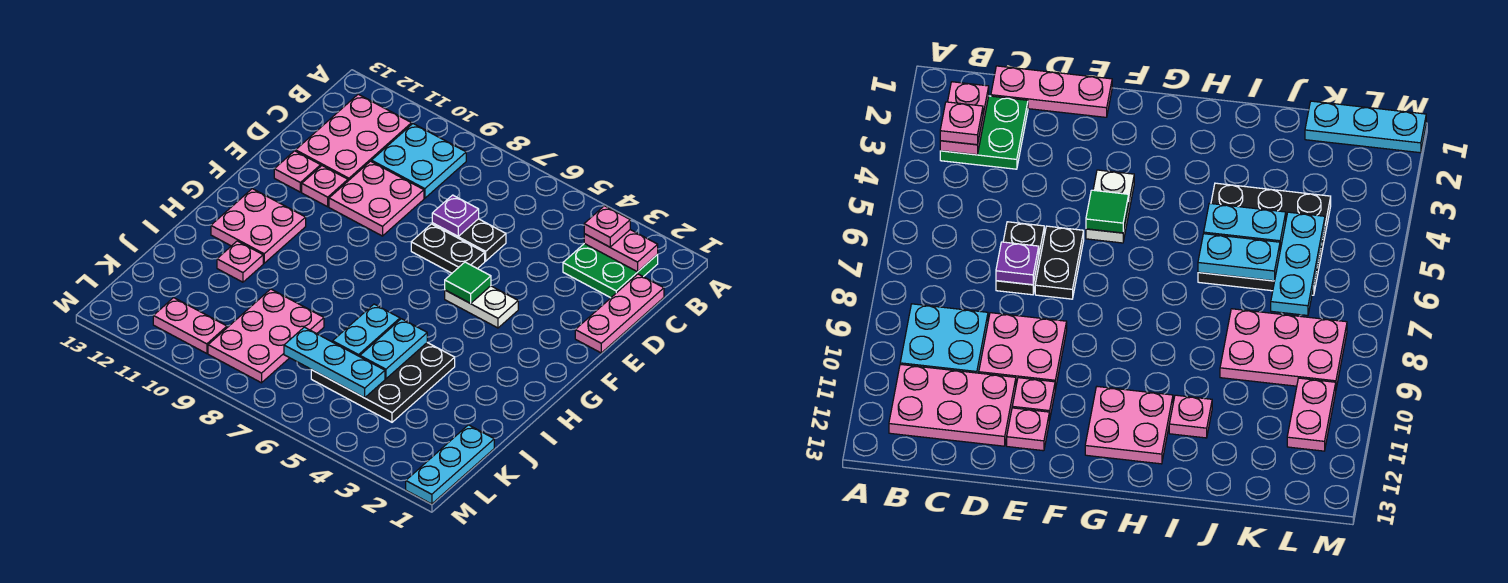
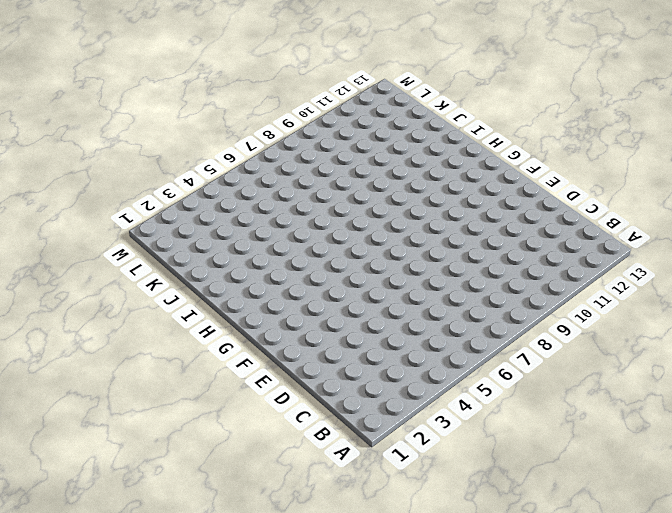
none -> green 2x2 plate [563,244,658,298]
none -> cyan 2x2 plate [372,124,466,198]
none -> pink 2x3 plate [296,94,412,181]

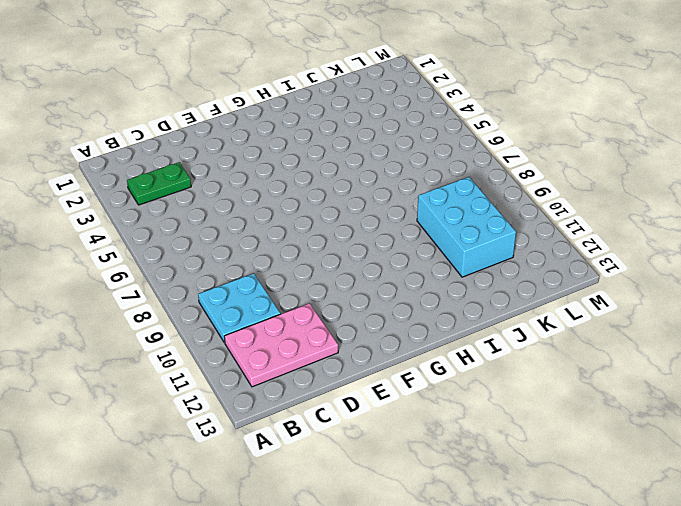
green 1x2 plate [127,162,191,205] -> green 2x2 plate [563,244,658,298]
cyan 2x3 brick [417,177,516,277] -> pink 2x3 plate [208,289,324,383]
none -> pink 1x3 plate [575,274,664,353]
none -> black 1x2 plate [432,219,506,261]
none -> pink 2x2 plate [329,161,424,236]

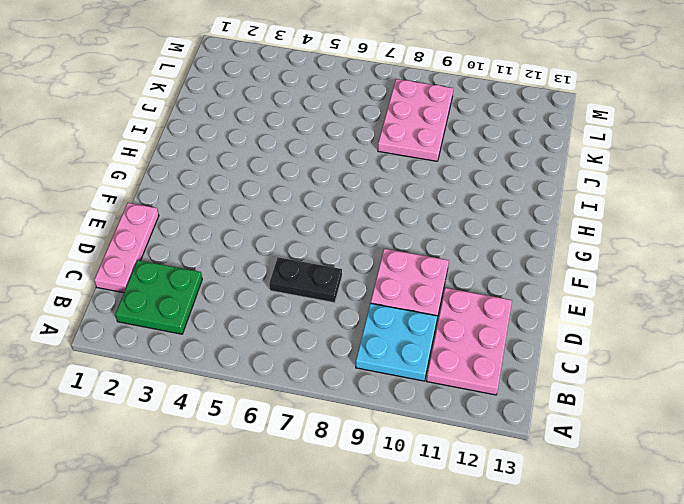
none -> black 1x2 plate [411,224,485,273]
none -> pink 1x1 plate [302,166,348,207]
none -> pink 1x1 plate [274,151,321,192]

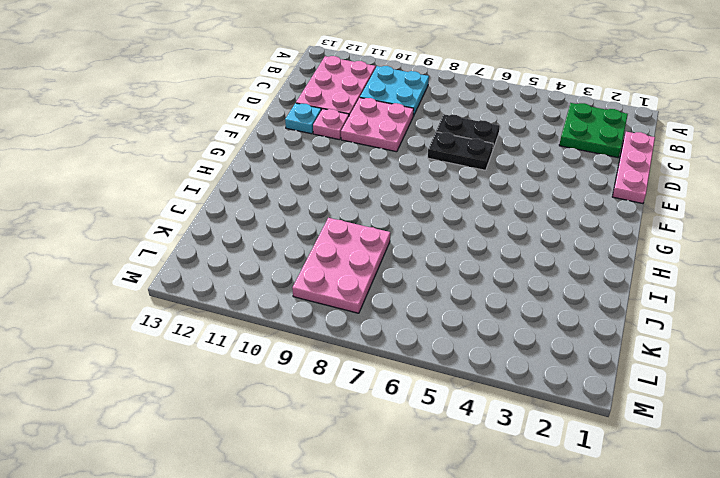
cyan 1x1 plate [285,103,321,134] -> pink 1x1 plate [274,151,321,192]
none -> white 1x2 plate [445,286,518,328]
none -> pink 2x2 plate [211,189,306,263]
none -> black 3x3 plate [311,342,455,422]

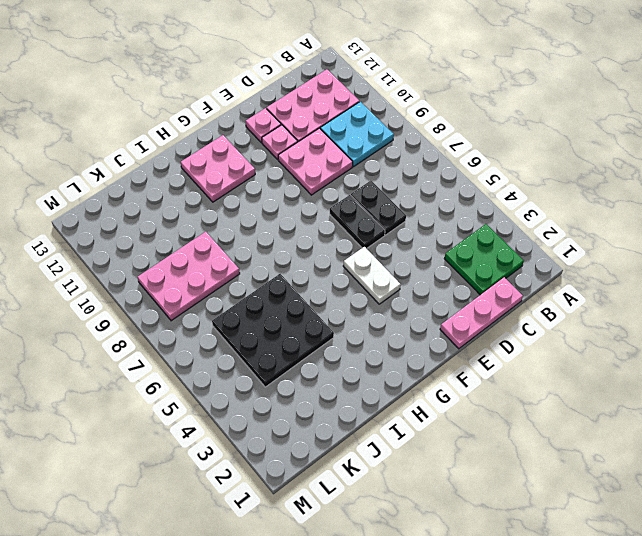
none -> pink 1x1 plate [217,241,263,282]
none -> cyan 1x3 plate [406,425,494,504]
none -> pink 1x2 plate [153,298,227,354]

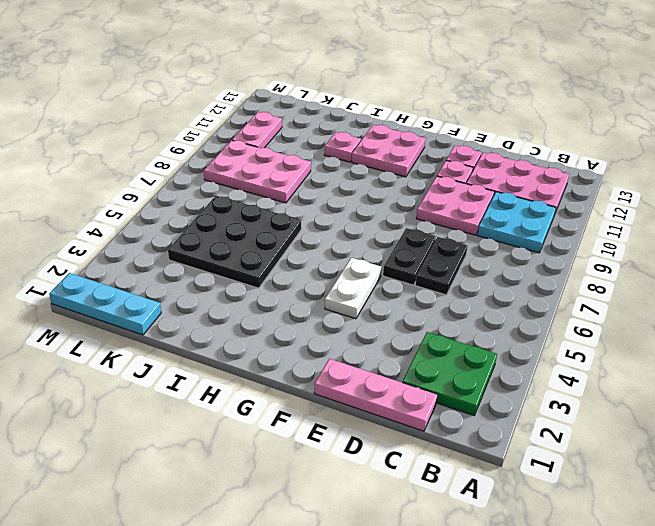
none -> pink 1x2 plate [584,230,658,272]
none -> purple 1x1 plate [432,195,479,236]
none -> green 1x1 tile [445,262,491,303]

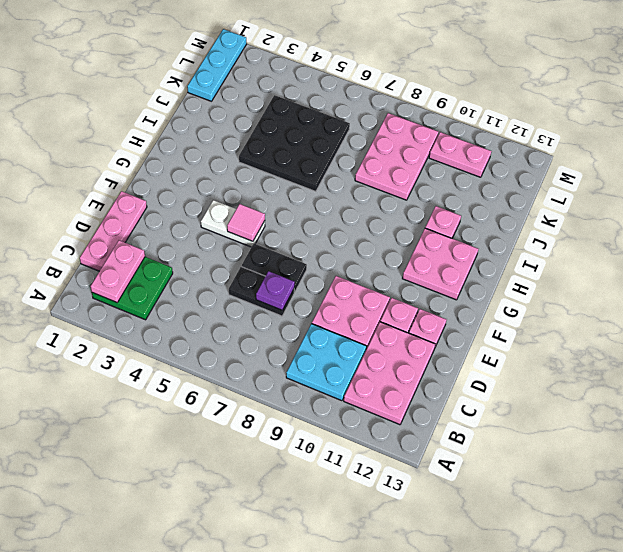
pink 1x2 plate [90,240,145,302] -> pink 1x2 plate turned to [584,230,658,272]
pink 1x1 tile [227,204,265,241] -> green 1x1 tile [445,262,491,303]
none -> cyan 1x2 plate [360,319,427,379]
none -> cyan 1x2 plate [333,304,400,357]
none -> cyan 1x3 plate [284,327,385,398]

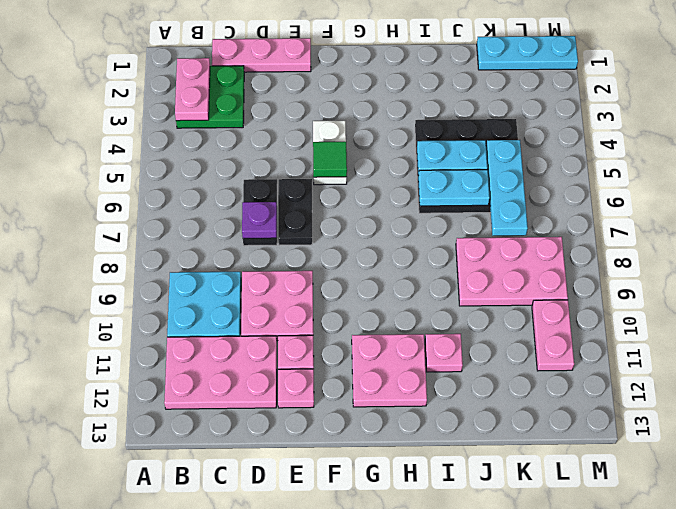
none -> pink 1x1 plate [584,206,630,247]

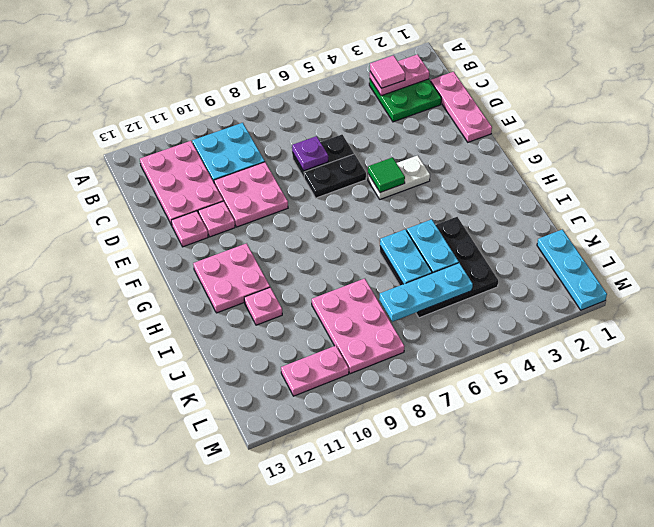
pink 1x1 tile [370,55,405,88] -> pink 1x1 plate [584,206,630,247]

